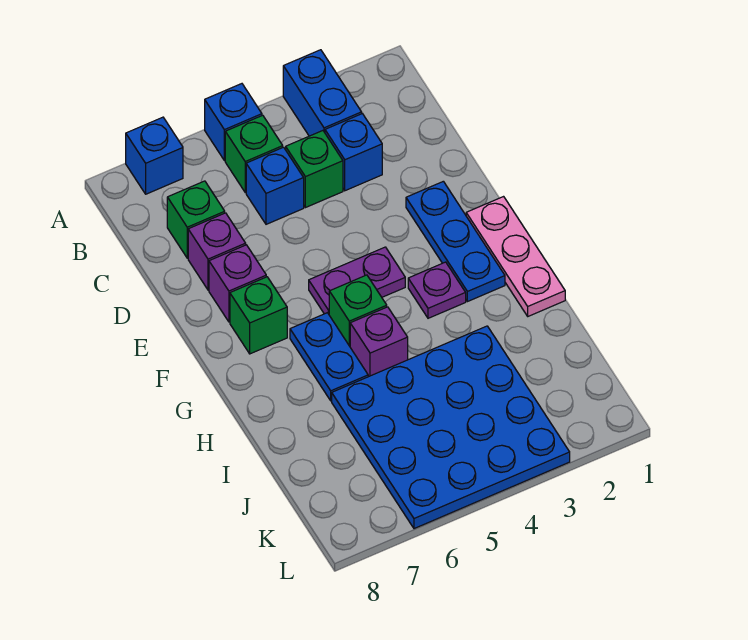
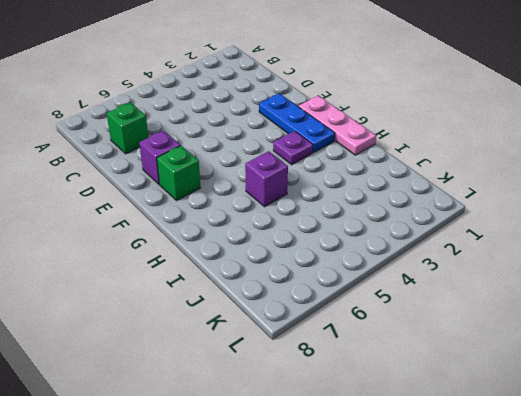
none -> blue 1x2 brick [283,50,362,136]
none -> blue 1x1 brick [205,84,262,161]
none -> blue 1x1 brick [126,117,183,194]

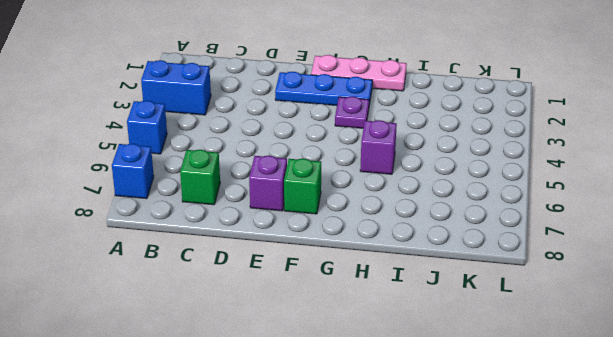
none -> green 1x1 brick [225,115,283,192]
none -> blue 1x1 brick [325,114,382,191]
none -> green 1x1 brick [286,131,343,208]

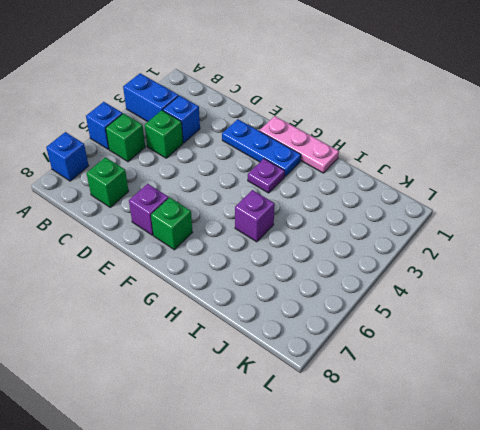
none -> blue 1x1 brick [246,147,304,224]
none -> purple 1x1 brick [188,213,246,290]
none -> purple 1x2 plate [309,247,405,314]

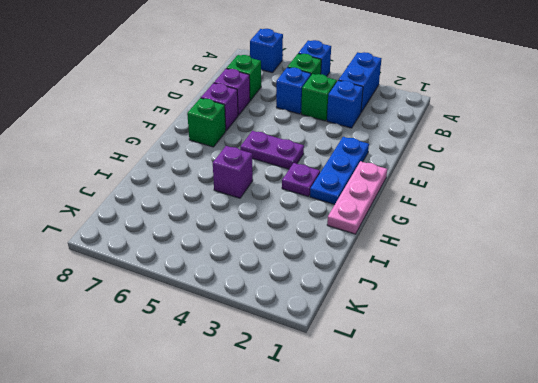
none -> green 1x1 brick [329,275,387,346]
none -> blue 1x2 plate [290,313,368,401]
none -> blue 4x4 plate [332,326,570,529]

